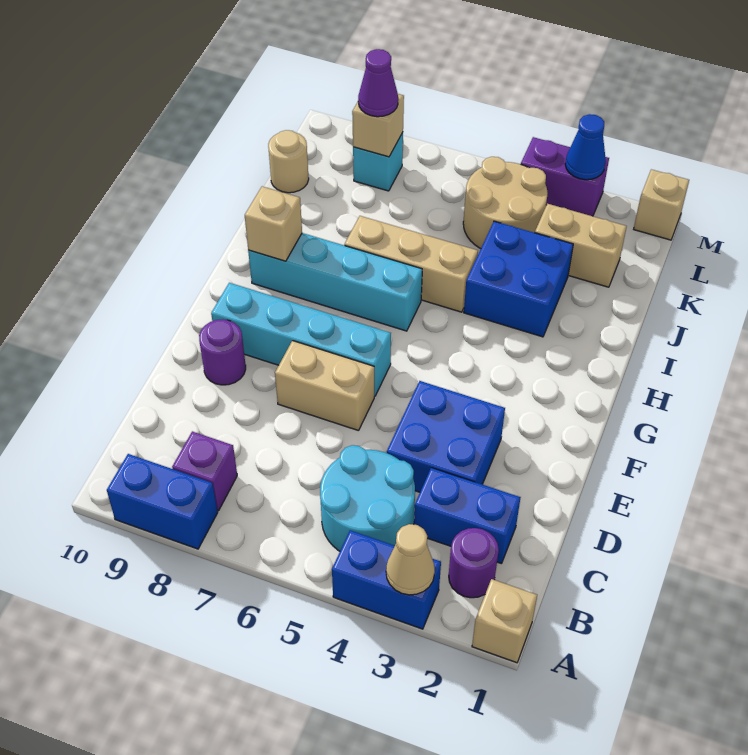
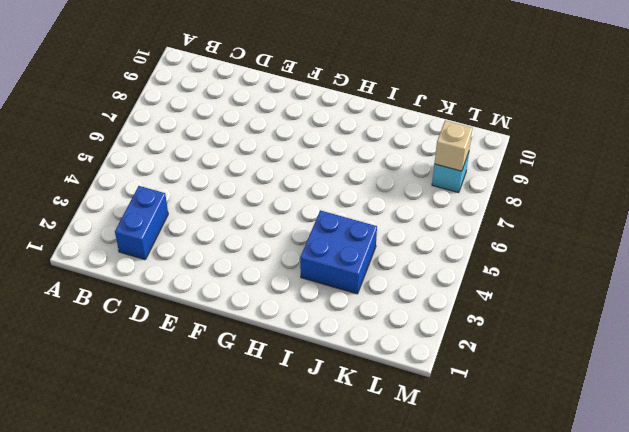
none -> tan 1x1 brick [472,579,537,663]
none -> blue 1x2 brick [332,530,441,629]
none -> blue 1x2 brick [107,454,218,549]

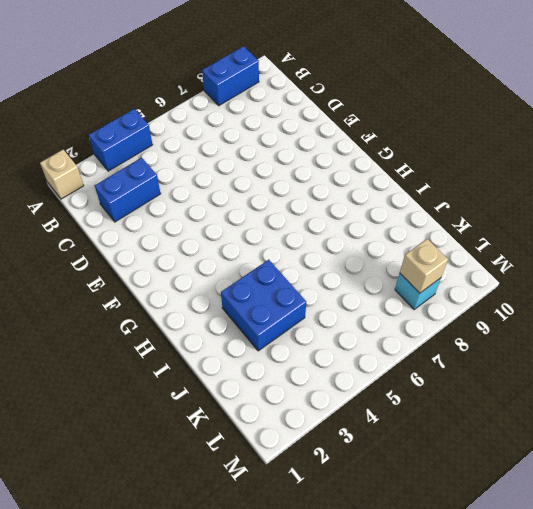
none -> purple 1x1 round brick [449,528,499,598]
none -> cyan 2x2 round brick [320,445,415,551]
none -> purple 1x1 brick [172,431,237,511]

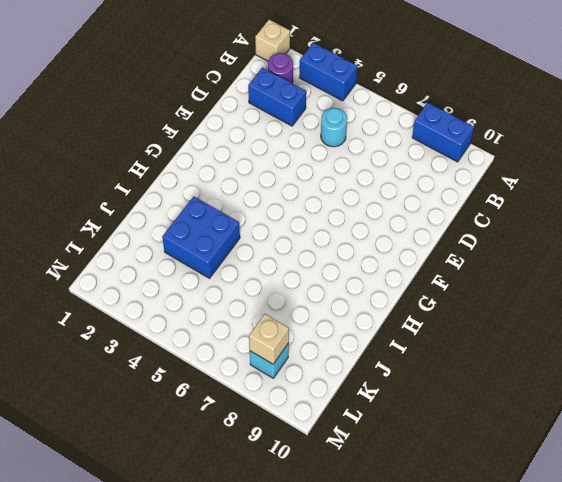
cyan 1x1 round brick [321,108,347,147] -> cyan 2x2 round brick [320,445,415,551]
none -> purple 1x1 brick [172,431,237,511]
none -> blue 2x2 brick [387,381,505,492]
none -> tan 1x2 brick [275,341,374,431]

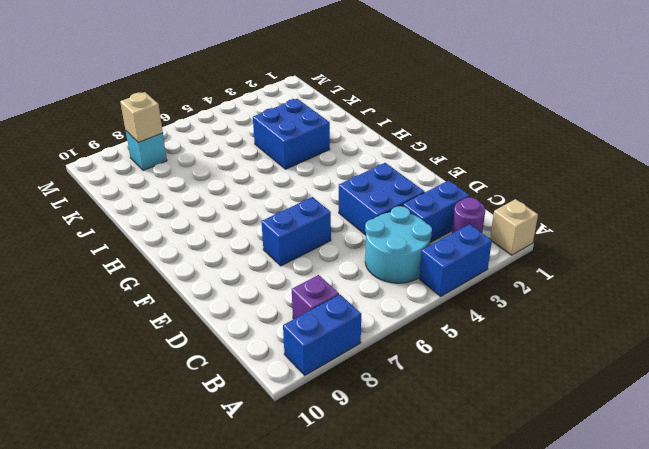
blue 1x2 brick [261,197,331,266] -> tan 1x2 brick [275,341,374,431]
none -> purple 1x1 round brick [199,320,246,385]
none -> cyan 1x4 brick [211,283,391,396]
none -> cyan 1x4 brick [248,233,422,331]

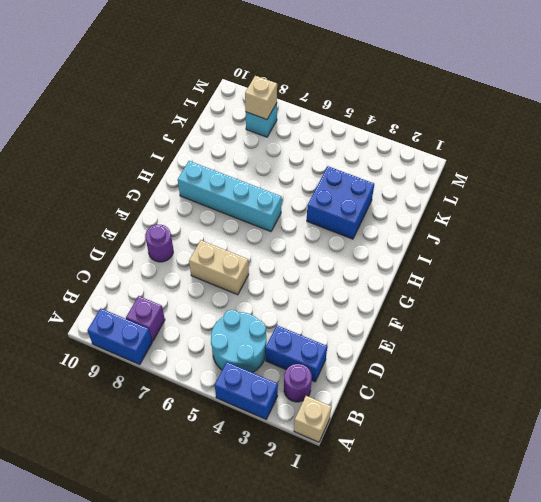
none -> blue 2x2 brick [387,381,505,492]
none -> cyan 1x4 brick [211,283,391,396]
none -> tan 1x3 brick [344,216,478,312]

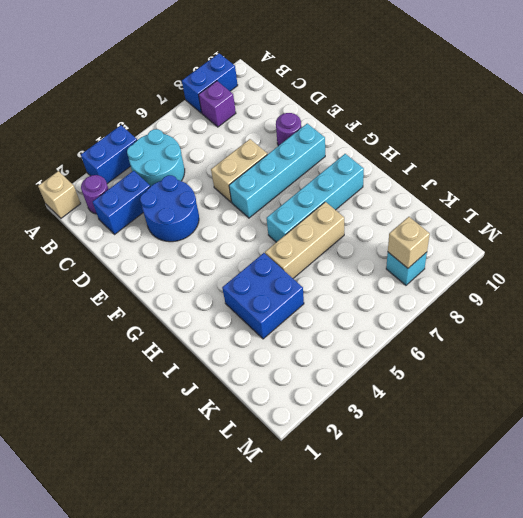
blue 2x2 round brick [140,175,199,242] -> blue 2x2 brick [387,381,505,492]
none -> tan 1x2 brick [535,204,627,287]
none -> tan 2x2 round brick [463,157,548,249]
none -> tan 1x1 round brick [268,130,309,193]

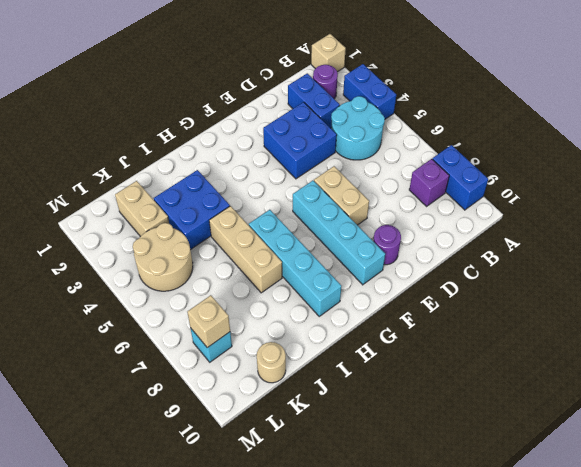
none -> tan 1x1 brick [634,169,689,240]
none -> purple 1x2 brick [521,137,609,216]
none -> tan 1x1 cone [386,524,435,595]

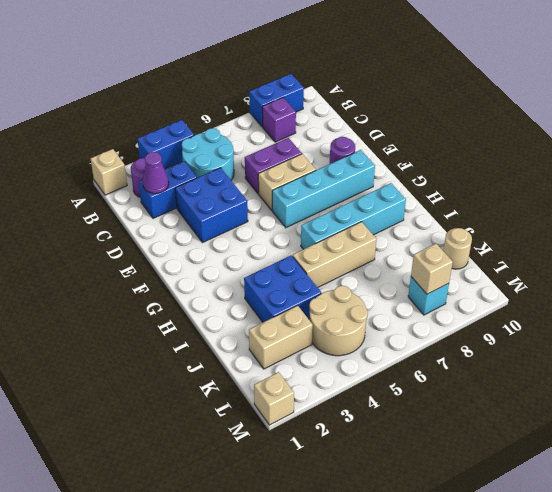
purple 1x1 cone [143,152,169,194] -> purple 1x1 cone moved to [358,49,398,117]
purple 1x2 brick [245,138,302,194] -> purple 1x2 brick moved to [521,137,609,216]
none -> tan 1x1 cone [386,524,435,595]
none -> tan 1x1 brick [245,186,302,261]
none -> blue 1x1 cone [565,114,606,180]

